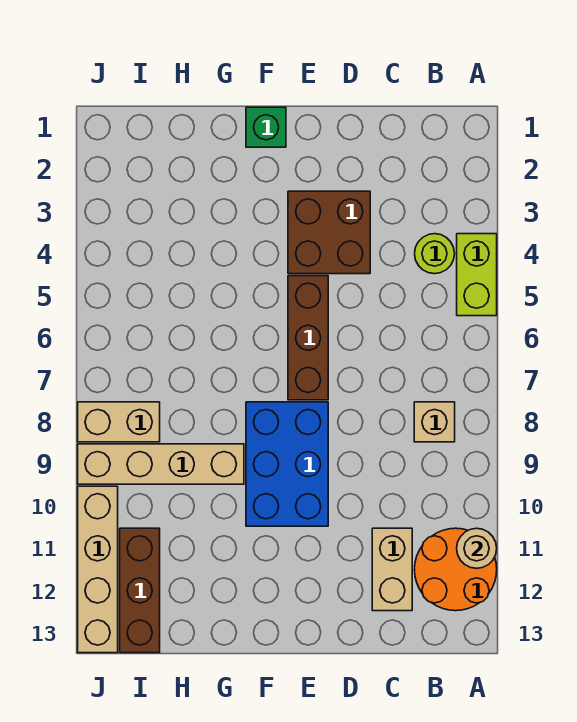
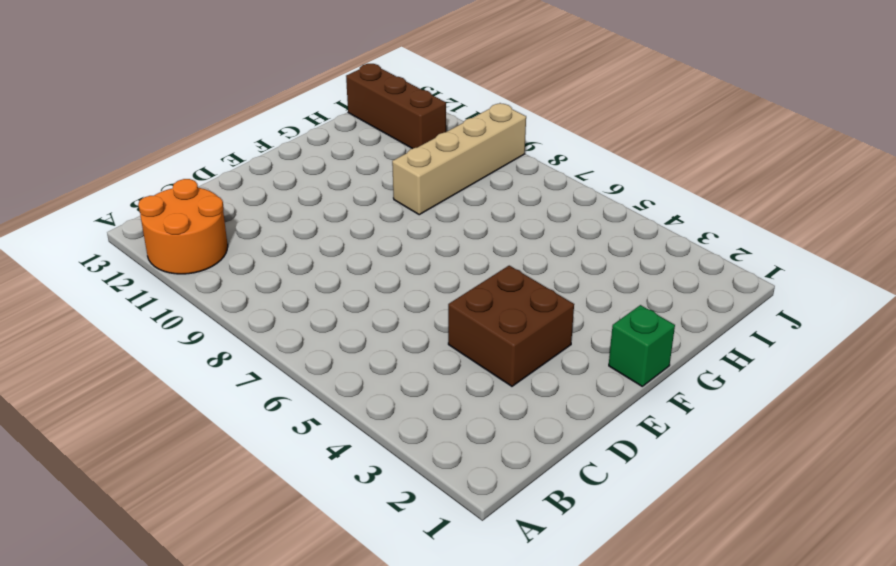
none -> lime 1x2 brick [457,234,497,316]
none -> lime 1x1 round brick [415,234,455,274]
none -> tan 1x1 brick [414,402,455,442]

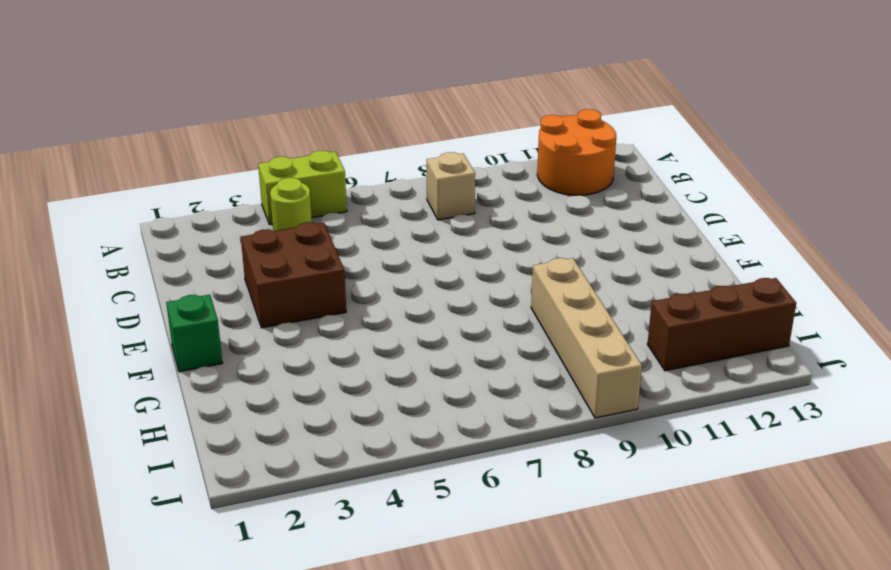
none -> tan 1x2 brick [372,528,412,611]
none -> brown 1x3 brick [288,276,328,400]
none -> blue 2x3 brick [246,402,328,526]

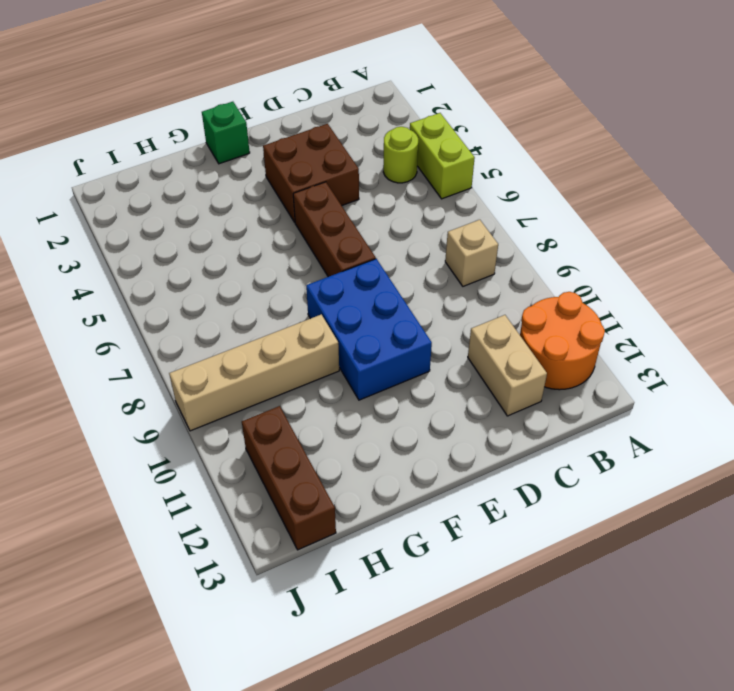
none -> tan 1x2 brick [78,402,160,442]
none -> tan 1x4 brick [78,486,118,653]
none -> tan 1x1 round brick [457,528,497,568]

